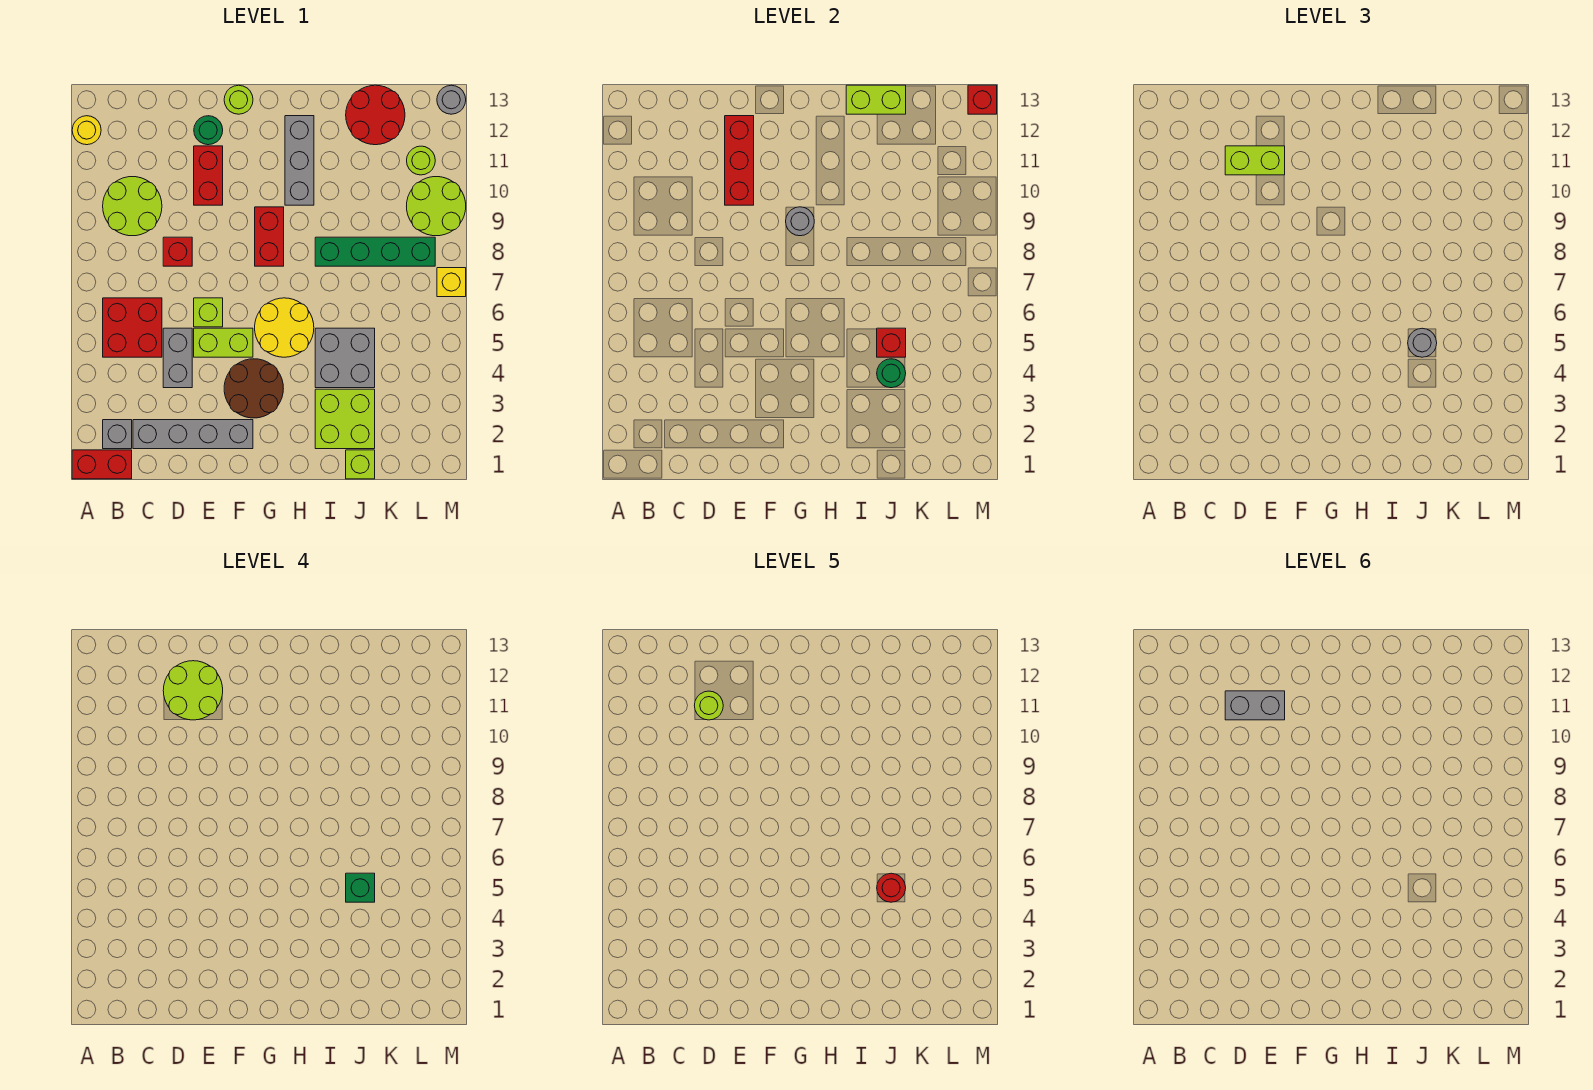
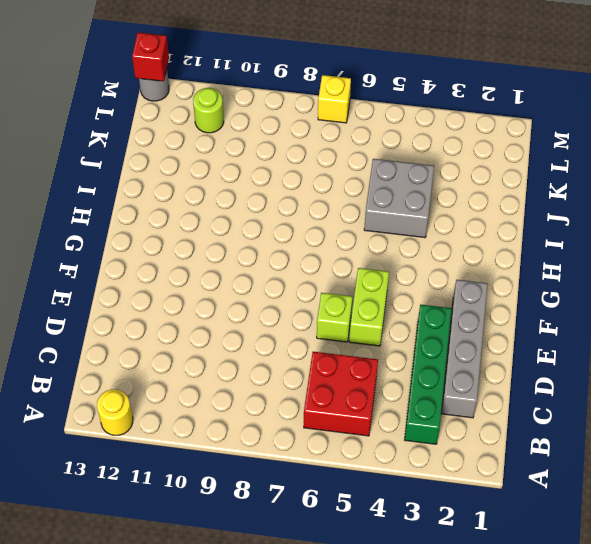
green 1x4 brick [405,305,452,444] -> green 1x4 brick moved to [315,237,435,266]
none -> red 1x2 brick [72,450,132,479]
none -> grey 1x1 brick [103,420,132,449]
none -> lime 2x2 round brick [103,177,162,236]
none -> grey 1x2 brick [163,328,192,388]

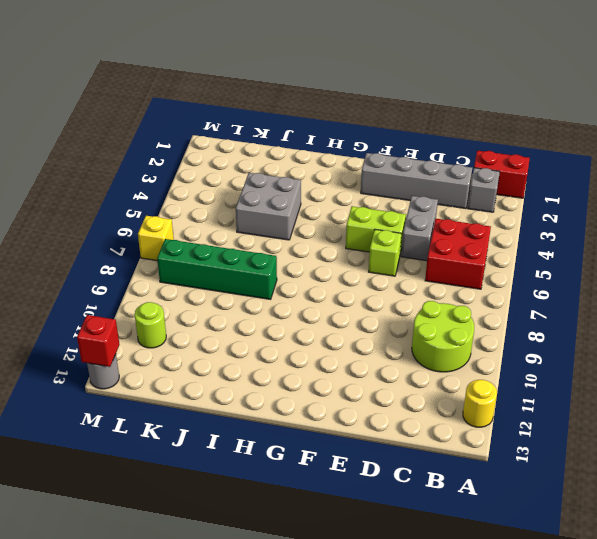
none -> red 1x1 brick [163,237,192,266]
none -> red 1x2 brick [194,146,223,205]
none -> green 1x1 round brick [194,116,223,145]
none -> brown 2x2 round brick [224,359,283,418]

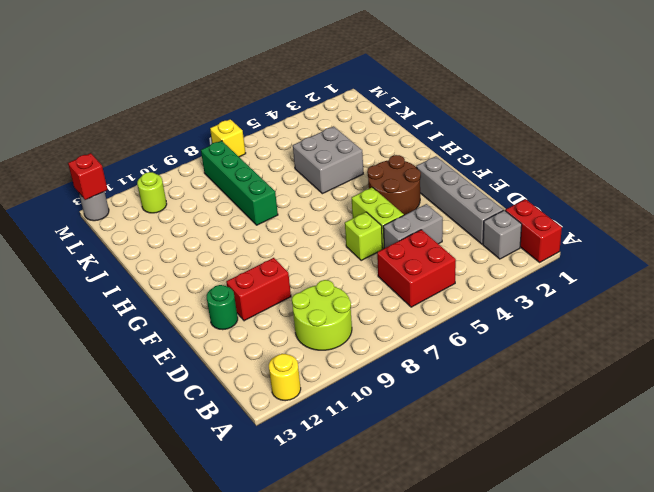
none -> red 1x1 brick [163,237,192,266]
none -> lime 1x1 round brick [224,85,253,114]
none -> yellow 2x2 round brick [255,298,314,357]
none -> red 1x2 brick [255,207,284,266]

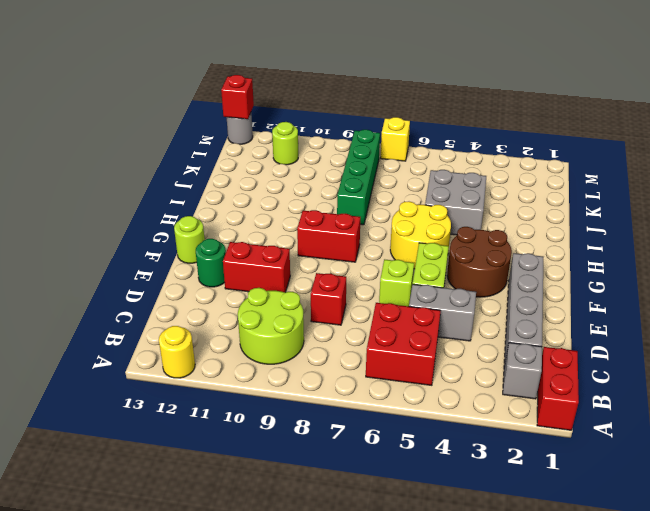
none -> grey 1x3 brick [285,116,314,205]
none -> lime 2x2 brick [315,389,375,449]
none -> lime 1x1 brick [346,450,375,479]
none -> red 2x2 round brick [346,85,405,145]

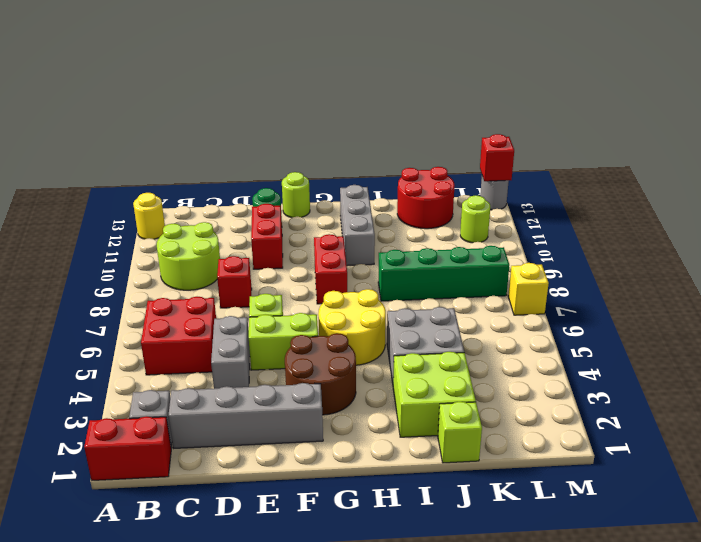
none -> lime 2x2 round brick [407,177,466,236]
none -> red 1x3 brick [725,116,754,205]
none -> grey 1x1 round brick [786,207,814,236]
none -> lime 1x2 brick [846,85,906,114]

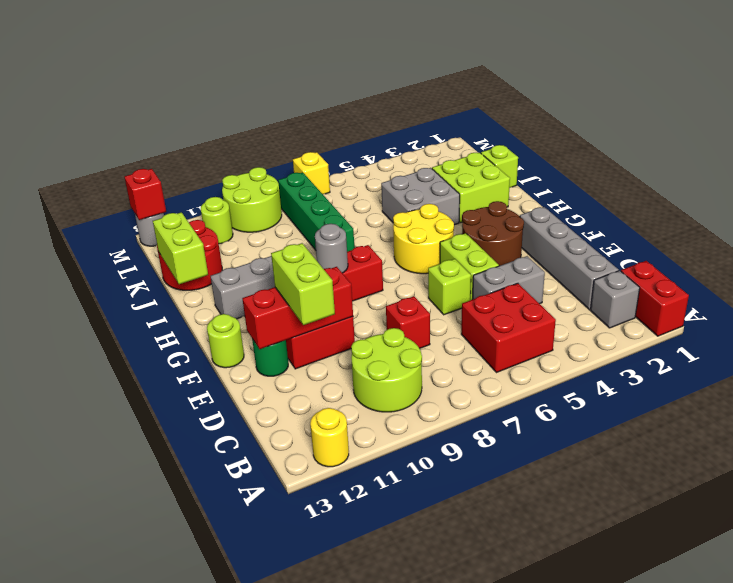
none -> green 1x1 round brick [877,359,906,388]
none -> red 1x1 brick [877,328,906,357]
none -> grey 1x1 round brick [1408,328,1437,357]
none -> lime 2x2 round brick [163,661,223,720]

